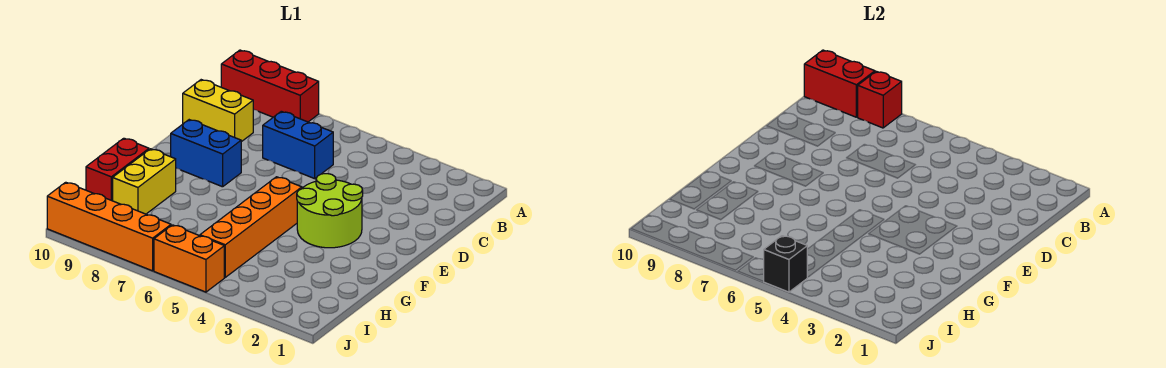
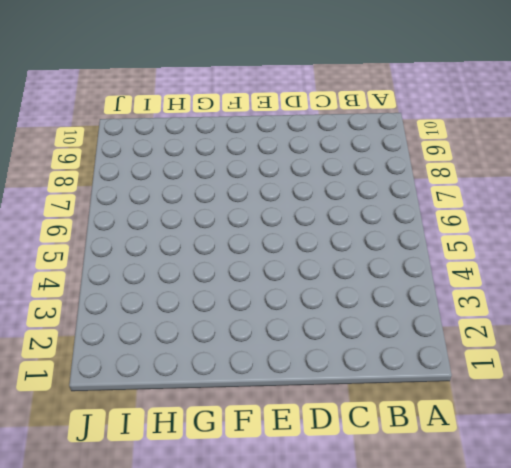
none -> red 1x3 brick [221,50,319,122]
none -> blue 1x2 brick [263,111,333,179]
none -> yellow 1x2 brick [183,80,253,142]

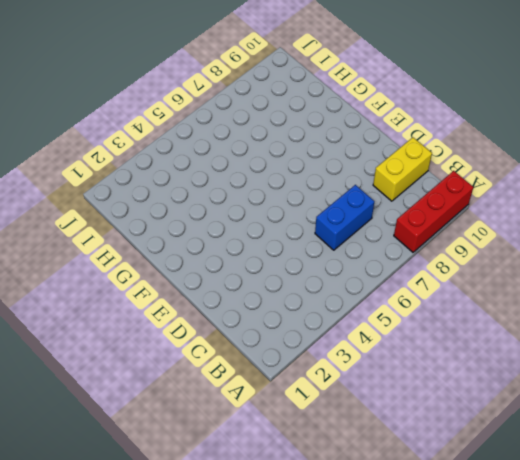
none -> lime 2x2 round brick [297,174,363,248]
none -> blue 1x2 brick [171,120,241,187]
none -> orange 1x4 brick [200,177,302,277]

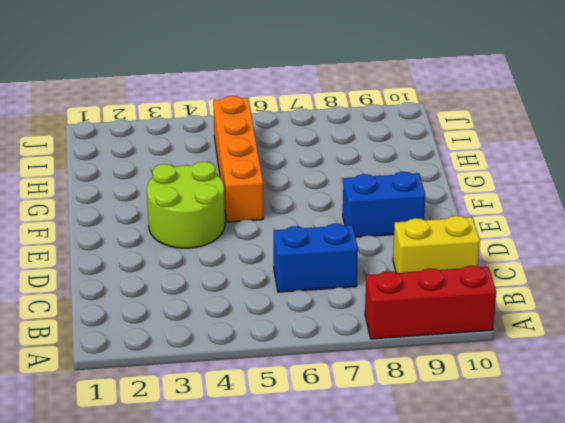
none -> yellow 1x2 brick [113,149,176,214]
none -> red 1x2 brick [86,138,149,201]
none -> orange 1x2 brick [154,225,224,292]

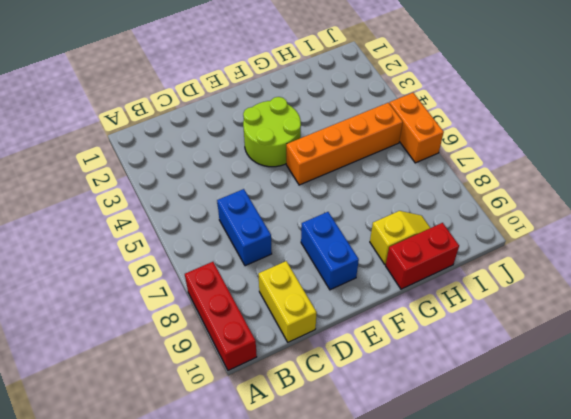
yellow 1x2 slope [370,211,430,264] -> yellow 1x2 brick [113,149,176,214]
none -> orange 1x4 brick [47,182,171,271]
none -> red 1x1 brick [857,71,902,128]
none -> red 1x2 brick [804,50,875,117]

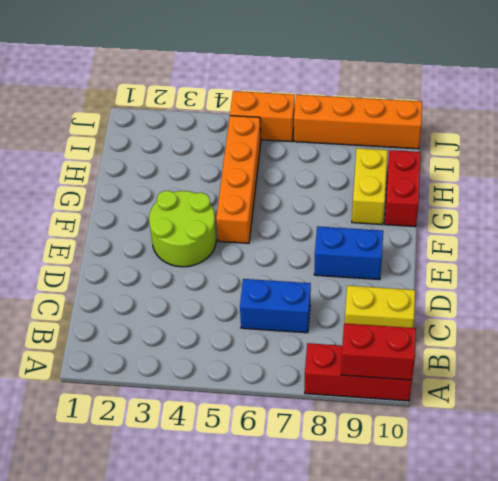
none -> red 1x1 brick [857,71,902,128]
none -> black 1x1 brick [763,236,807,292]

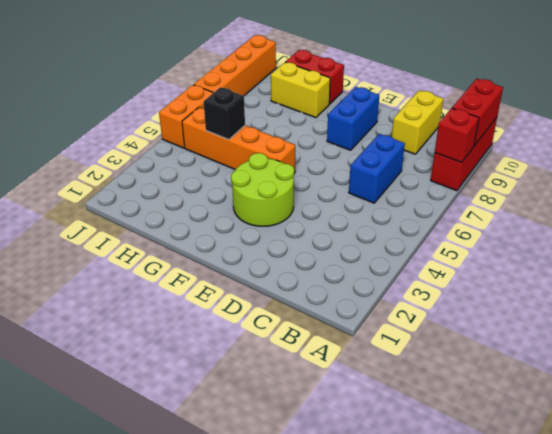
black 1x1 brick [204,87,245,140] -> black 1x1 brick moved to [763,236,807,292]

